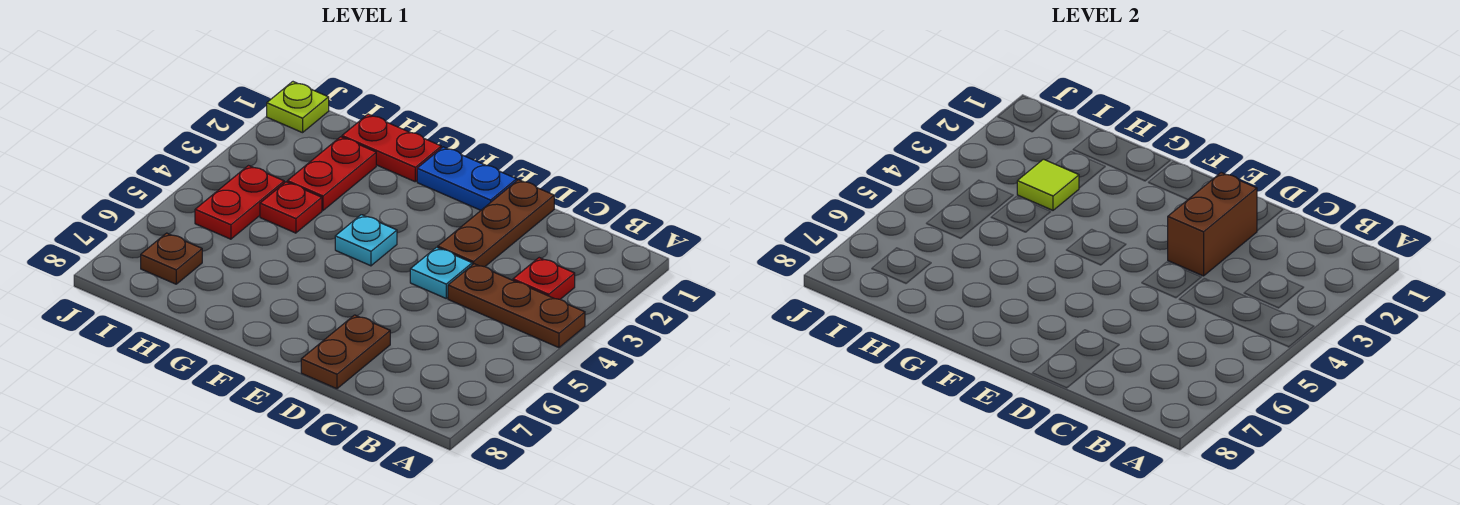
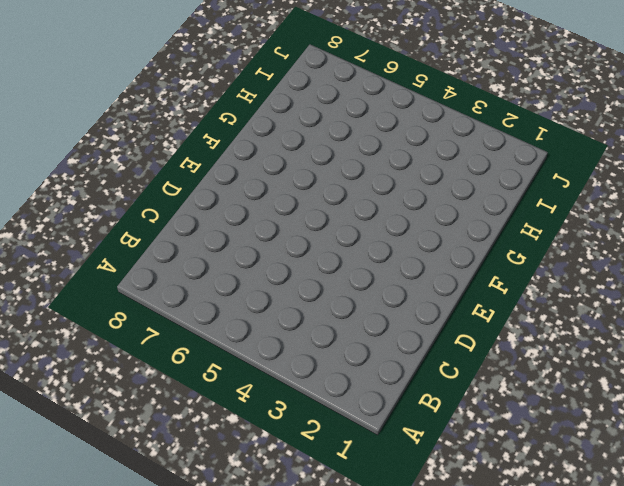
none -> brown 1x3 plate [448,264,585,348]
none -> red 1x1 plate [513,258,575,299]
none -> brown 1x3 plate [438,180,554,267]

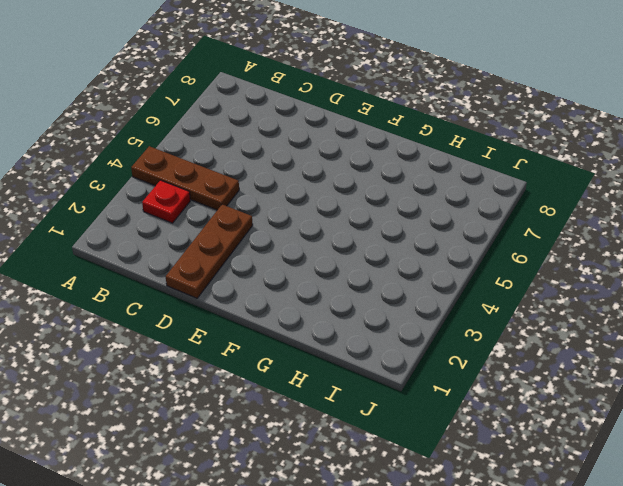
none -> cyan 1x1 plate [410,247,472,298]
none -> brown 1x2 plate [301,315,390,389]
none -> blue 1x2 plate [417,147,517,210]

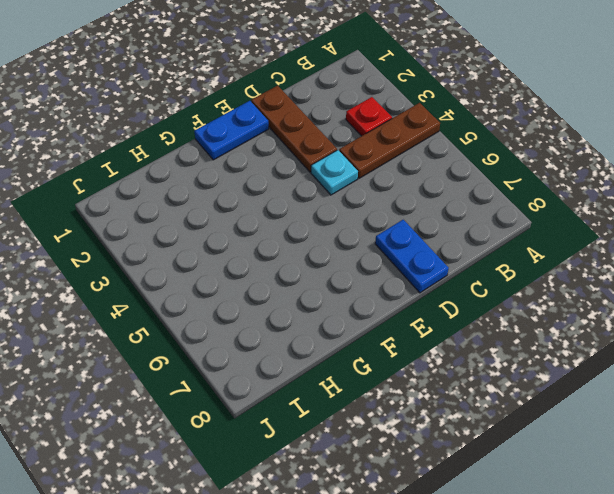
blue 1x2 plate [375,220,449,293] -> brown 1x2 plate [301,315,390,389]
none -> cyan 1x1 plate [335,215,397,266]
none -> red 1x2 plate [342,114,441,182]
none -> red 1x2 plate [287,137,376,210]

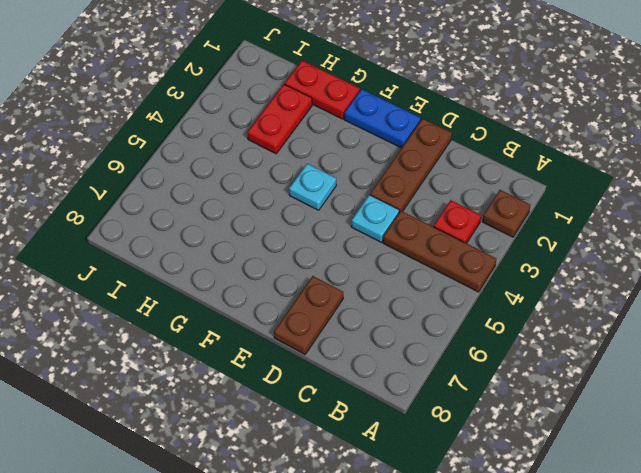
brown 1x1 plate [482,190,530,237] -> brown 1x1 plate moved to [141,233,202,284]
none -> red 1x1 plate [260,182,322,233]
none -> red 1x2 plate [195,166,284,239]
none -> lime 1x1 plate [267,82,329,133]

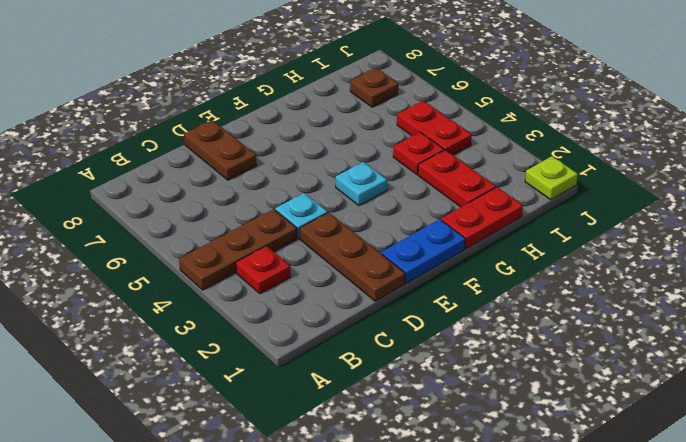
none -> brown 1x2 brick [1168,173,1257,276]
none -> lime 1x1 tile [1017,159,1079,210]

